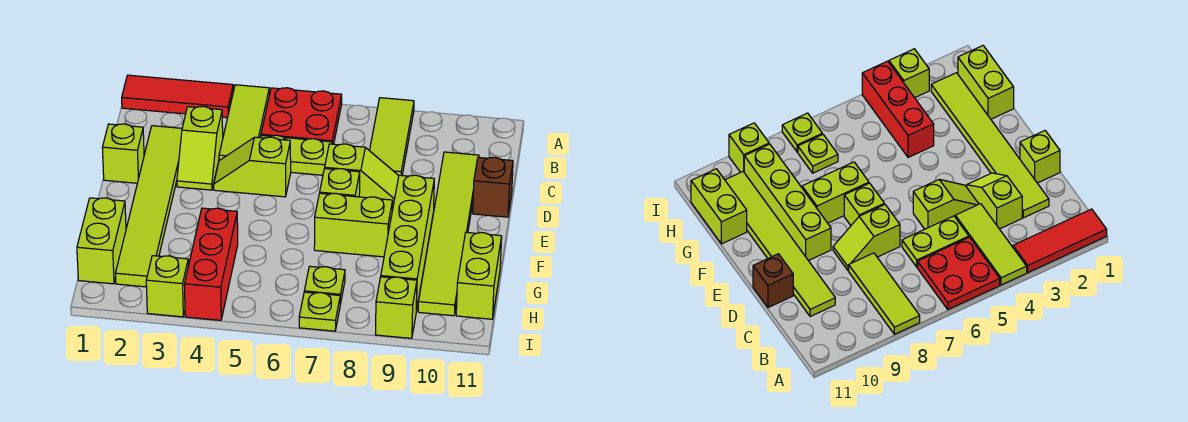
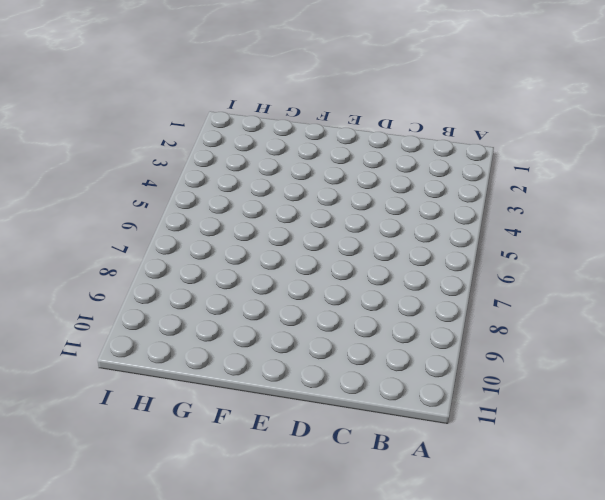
none -> red 1x3 tile [122,75,233,118]
none -> lime 1x3 tile [219,85,269,160]
none -> red 2x2 plate [261,88,342,144]

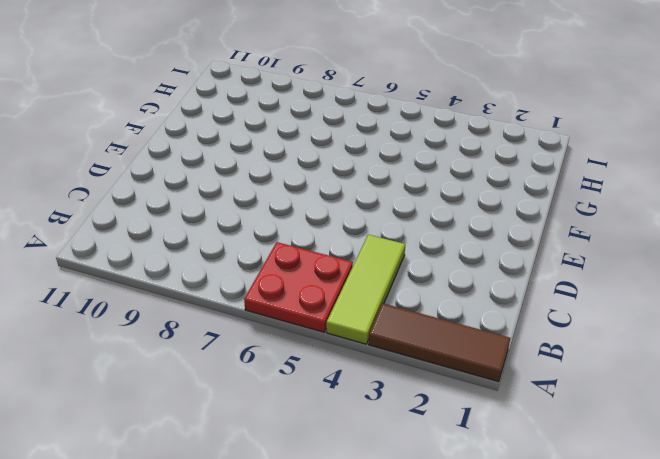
brown 1x3 tile [369,303,510,382] -> red 1x3 tile [122,75,233,118]
none -> lime 1x3 tile [370,98,414,176]
none -> lime 1x6 tile [115,126,182,287]
none -> lime 1x2 slope [177,106,223,190]

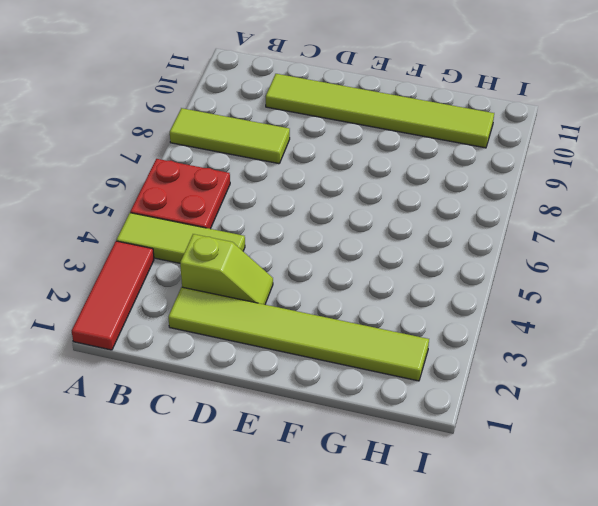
none -> lime 1x2 plate [260,135,332,175]
none -> lime 1x1 brick [102,124,144,183]
none -> lime 1x2 slope [214,137,291,197]

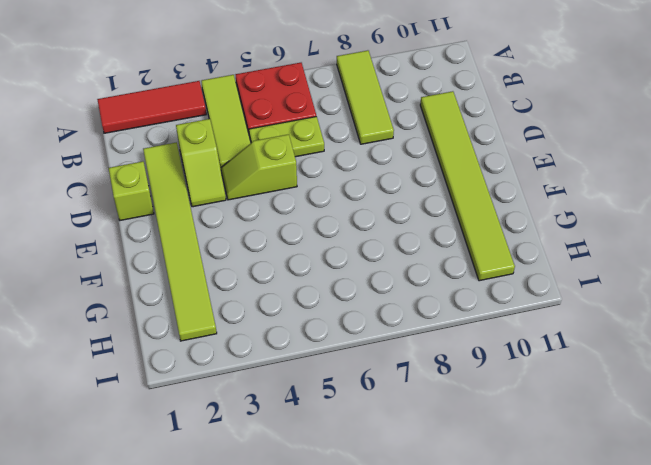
none -> lime 1x2 slope [325,144,399,207]
none -> brown 1x1 brick [473,157,513,217]
none -> lime 1x1 brick [320,169,360,197]

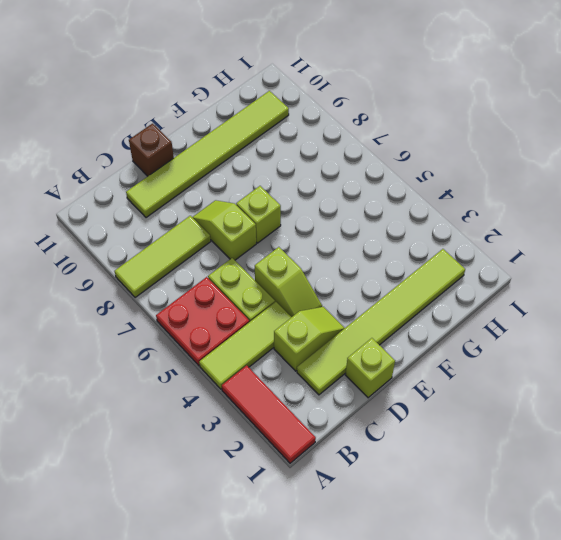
none -> lime 1x4 brick [381,175,434,311]
none -> lime 1x2 brick [314,193,393,257]
none -> lime 1x2 brick [77,198,126,284]

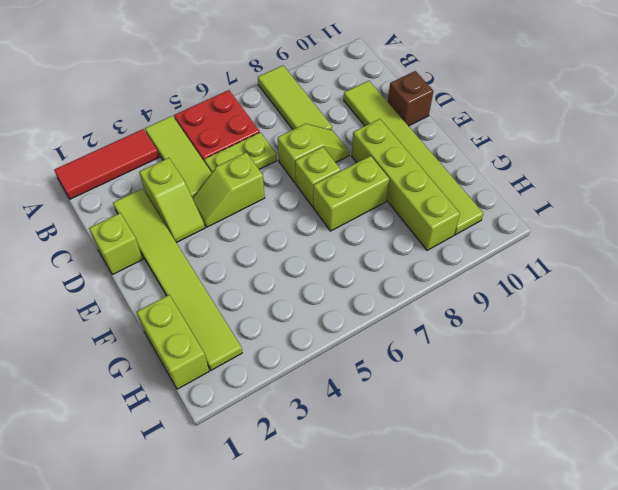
none -> red 1x3 brick [184,208,238,320]
none -> lime 1x2 brick [456,232,502,319]
none -> lime 1x1 plate [304,266,345,304]

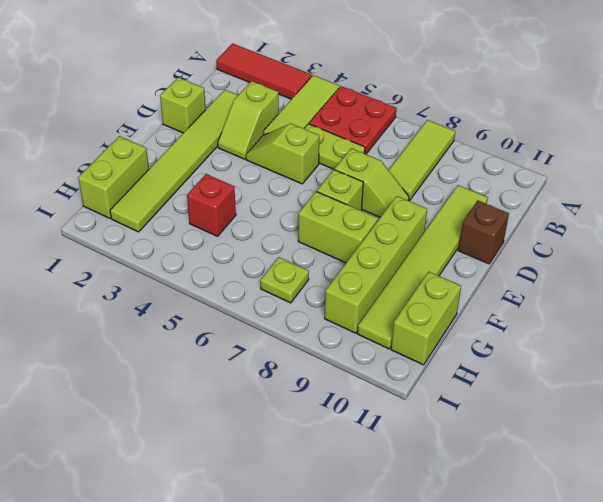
red 1x1 brick [187,174,236,236] -> red 1x3 brick [184,208,238,320]
none -> lime 1x1 brick [146,256,188,317]
none -> lime 1x1 plate [299,292,340,331]
none -> lime 1x1 brick [375,277,417,338]

